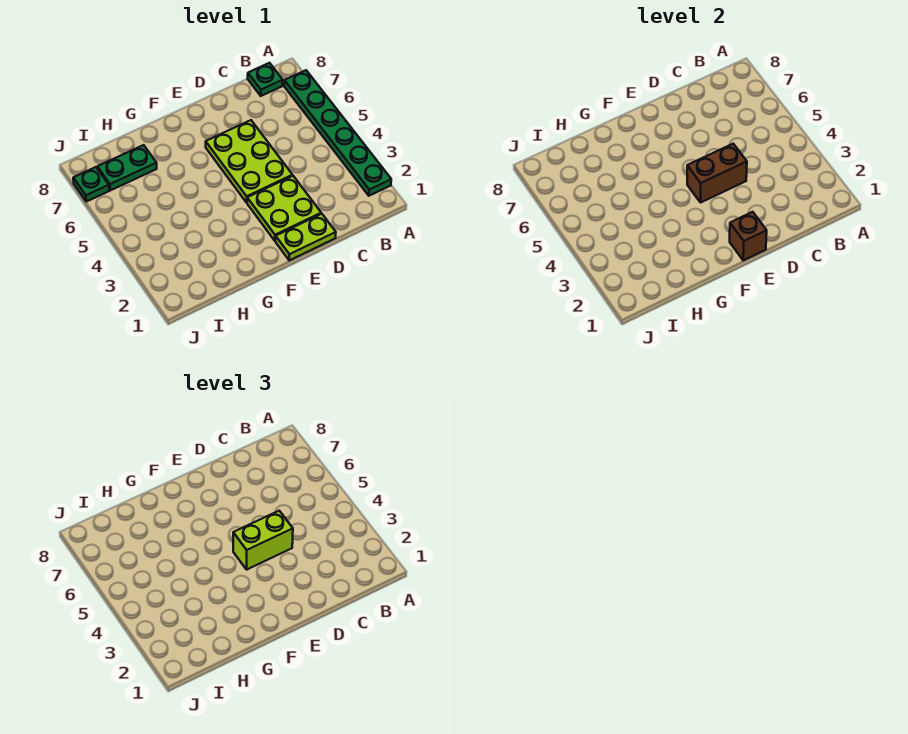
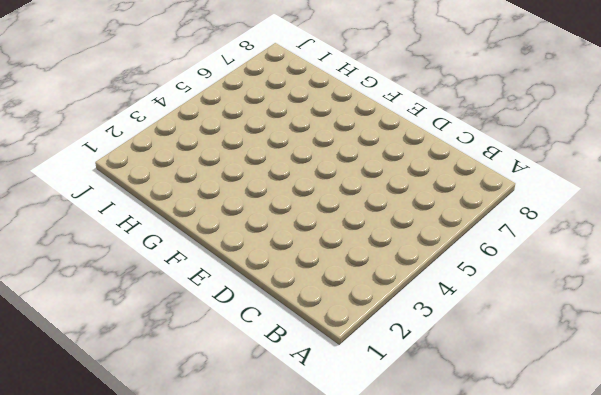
none -> green 1x6 plate [284,70,391,196]
none -> green 1x1 plate [248,63,283,96]

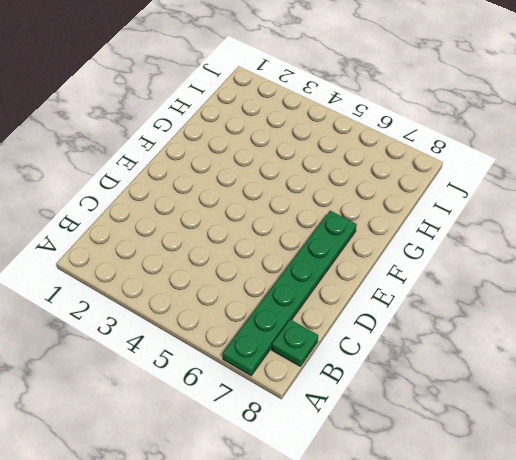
green 1x6 plate [223,211,357,376] -> green 1x6 plate turned to [284,70,391,196]
none -> lime 1x2 plate [276,214,336,260]
none -> lime 2x2 plate [247,176,321,241]

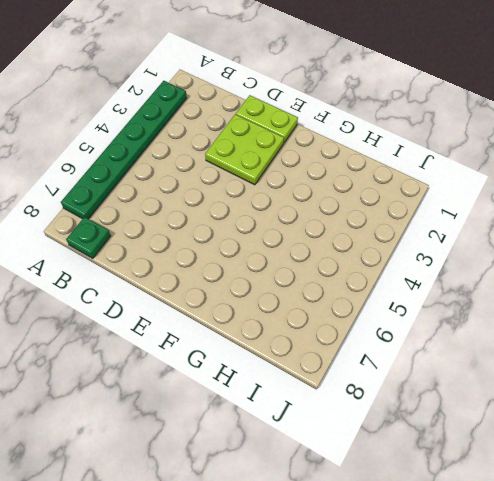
none -> lime 2x3 plate [206,120,293,202]
none -> green 1x2 plate [97,145,157,190]

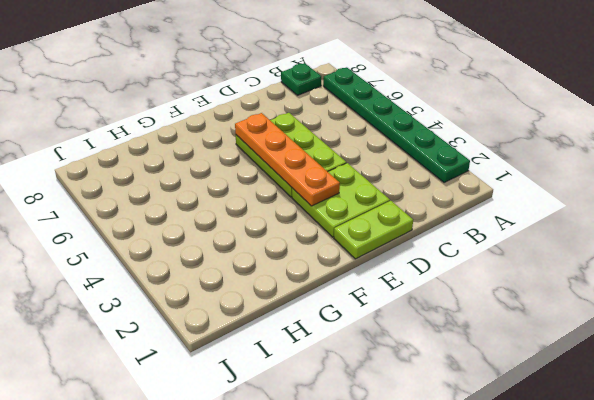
orange 1x4 plate [235,113,340,206] -> brown 1x2 brick [687,144,747,202]
none -> green 1x2 plate [97,145,157,190]
none -> green 1x1 plate [73,167,109,202]

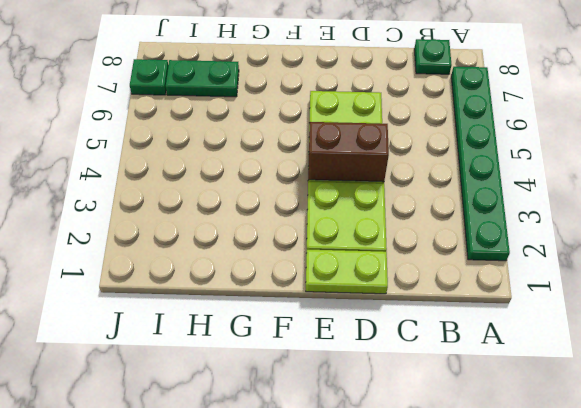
none -> brown 1x1 brick [730,212,767,260]
none -> lime 1x2 brick [233,511,293,569]

